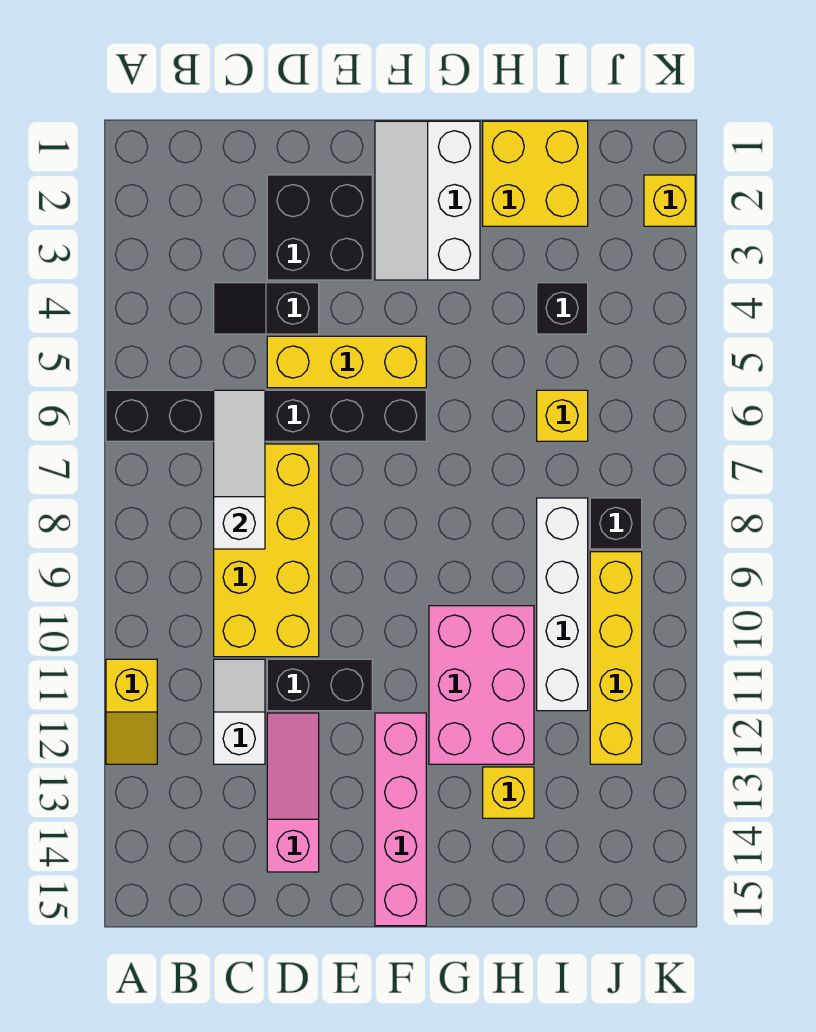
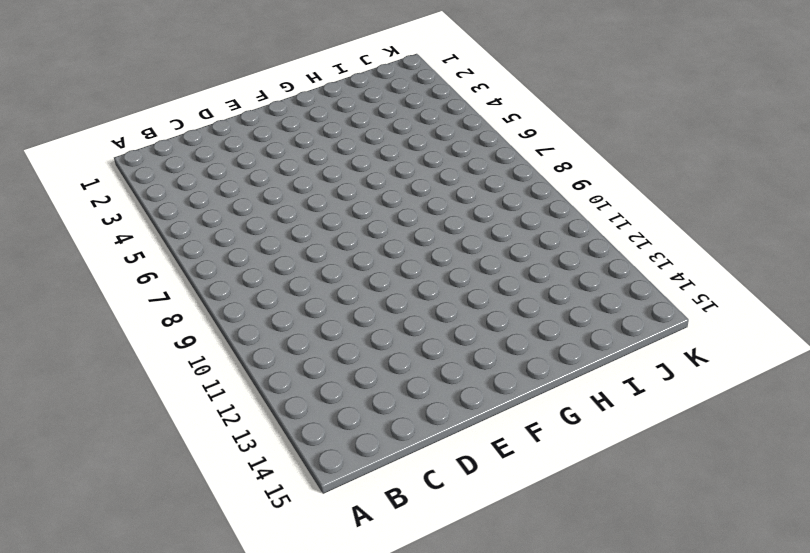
none -> black 1x6 brick [106,390,426,441]
none -> yellow 1x2 slope [106,659,157,764]
none -> black 1x2 slope [214,283,319,334]

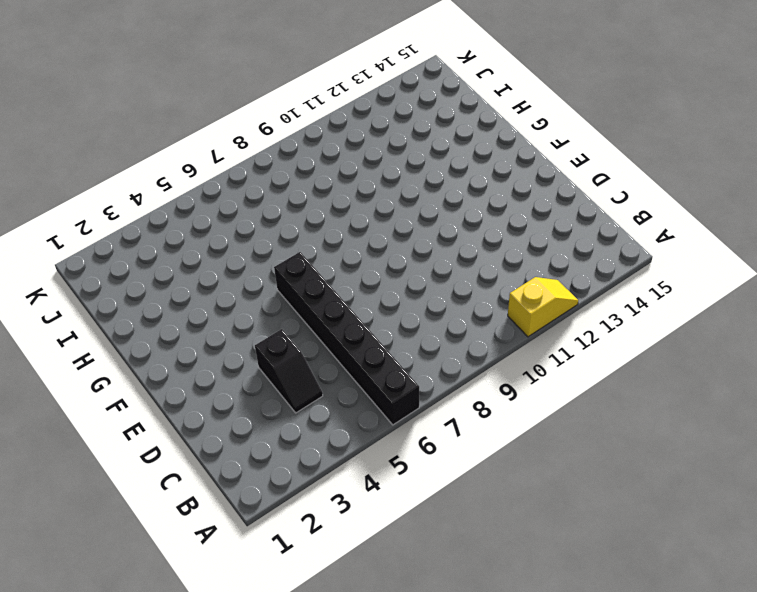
none -> yellow 2x4 brick [214,444,319,657]
none -> white 1x2 slope [214,659,265,764]
none -> black 2x2 brick [267,175,372,280]

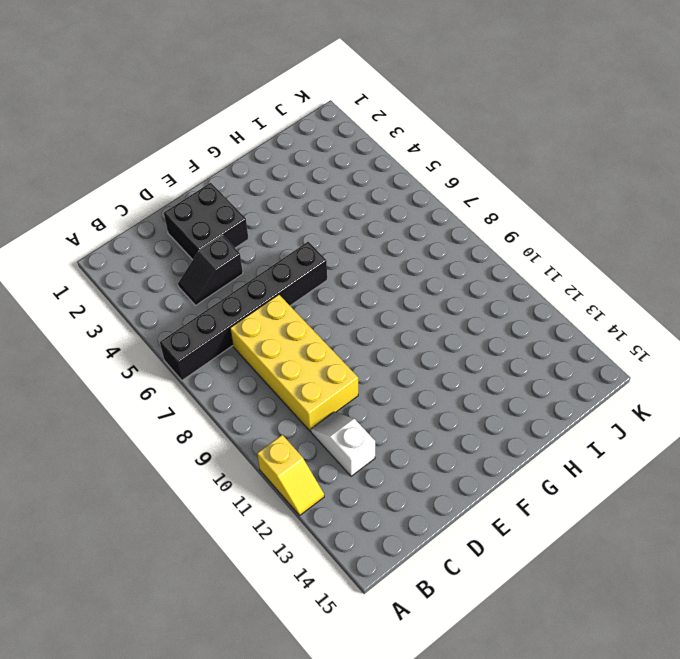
none -> yellow 1x3 brick [267,336,426,388]
none -> black 1x2 brick [267,659,372,711]
none -> pink 1x3 slope [267,713,319,872]

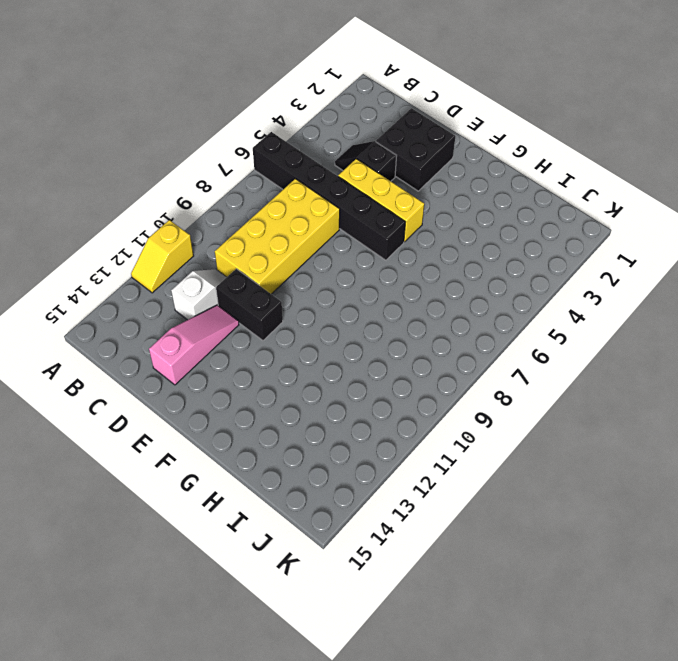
none -> white 2x3 slope [375,121,480,280]
none -> pink 1x4 brick [375,713,426,926]
none -> pink 2x3 brick [429,606,534,764]

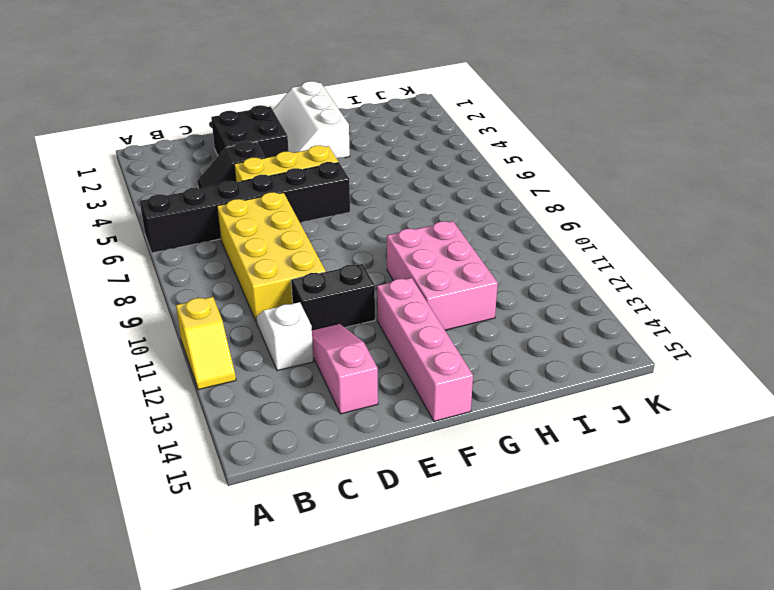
none -> yellow 2x2 brick [483,121,588,226]
none -> yellow 1x1 brick [483,767,534,818]
none -> black 1x1 brick [537,283,588,334]

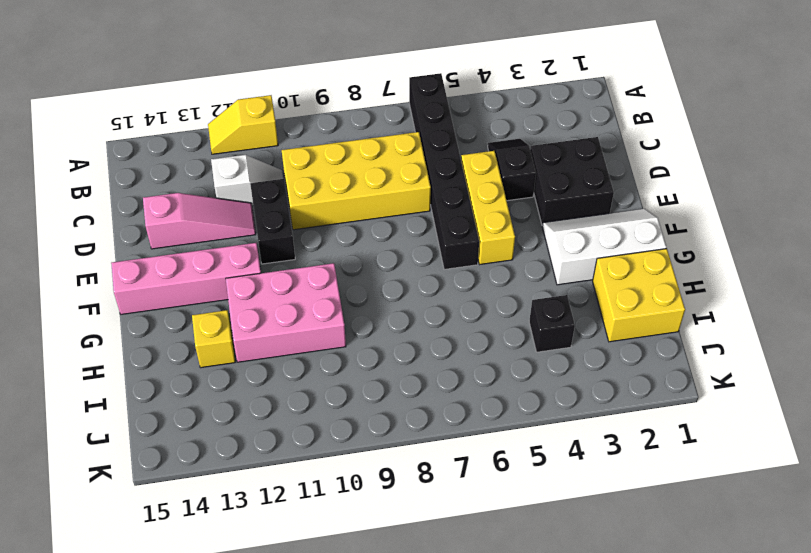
none -> yellow 1x1 brick [537,390,588,441]
none -> white 1x4 brick [537,498,588,711]
none -> black 1x1 brick [590,498,642,549]

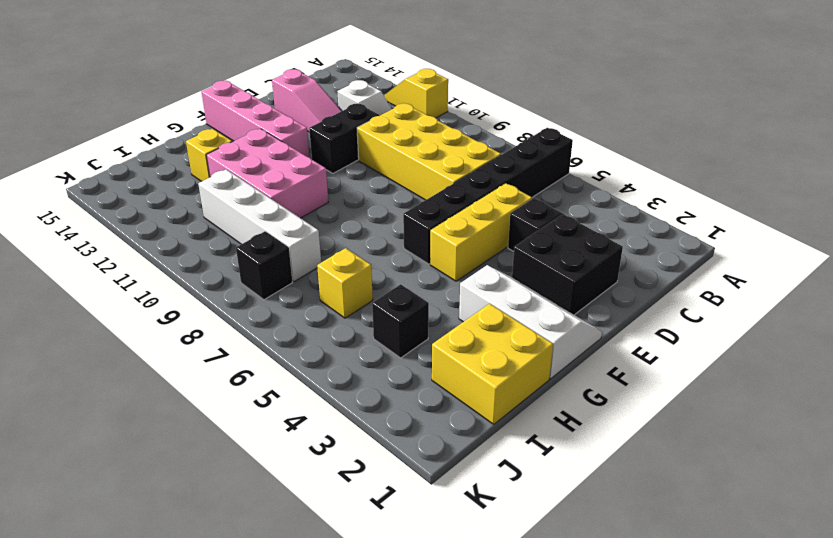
none -> yellow 1x4 brick [590,552,642,764]
none -> yellow 1x1 brick [644,175,695,226]
none -> white 1x3 slope [214,390,265,549]

